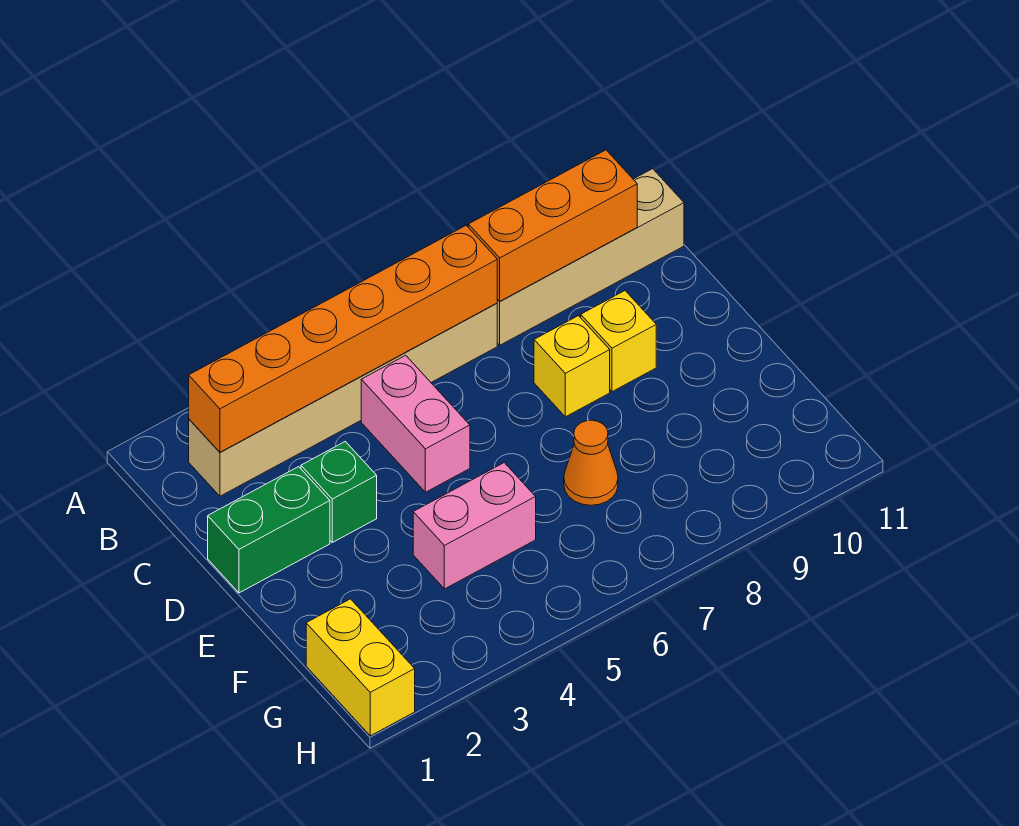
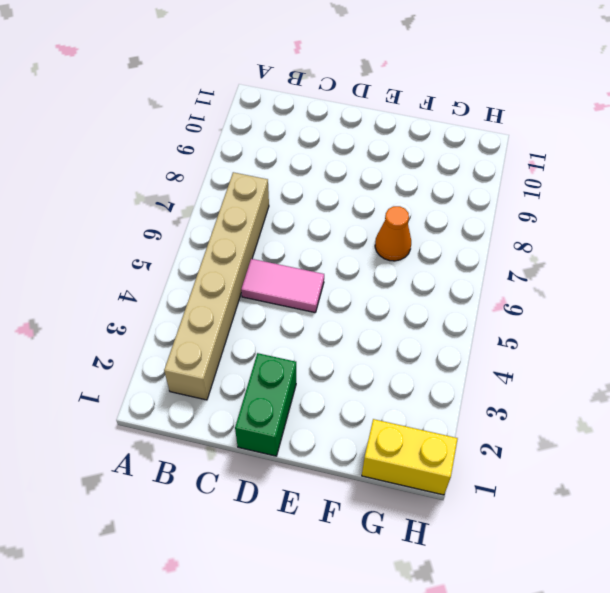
pink 1x2 tile [241,259,324,313] -> pink 1x2 brick [361,355,470,492]
none -> tan 1x4 brick [497,169,684,345]
none -> green 1x1 brick [301,442,377,542]
none -> yellow 1x1 brick [534,316,610,417]

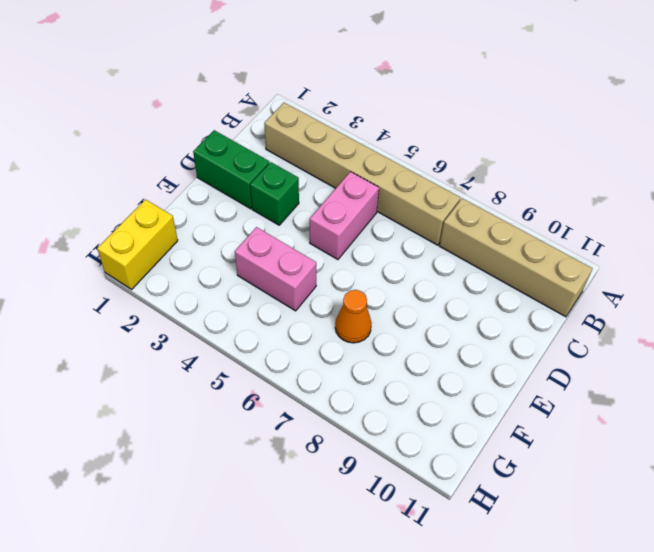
none -> yellow 1x1 brick [534,316,610,417]
none -> yellow 1x1 brick [581,291,656,392]
none -> orange 1x6 brick [189,226,497,452]

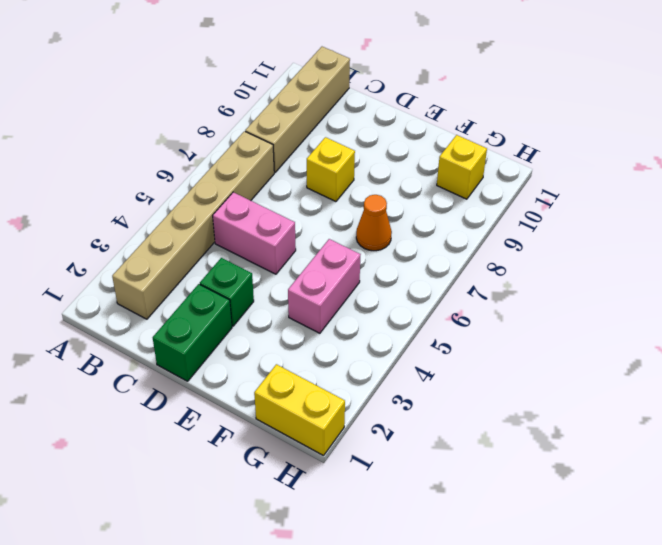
yellow 1x1 brick [437,135,487,199] -> yellow 1x1 brick moved to [581,291,656,392]
none -> orange 1x6 brick [189,226,497,452]
none -> orange 1x3 brick [468,150,637,301]

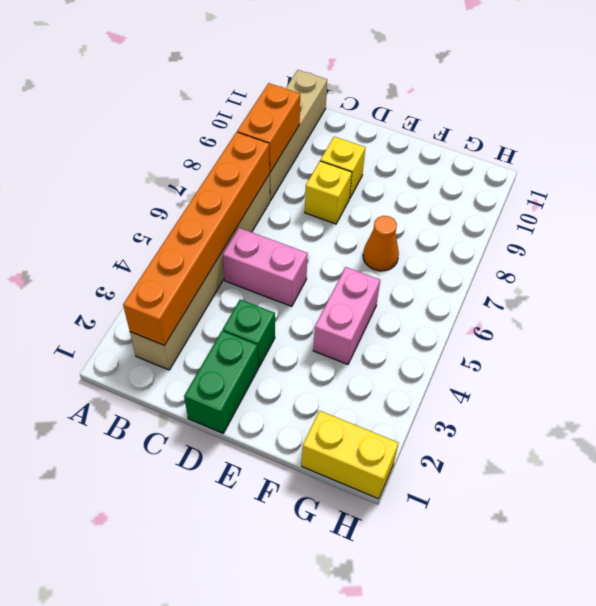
orange 1x2 brick [237,83,300,172] -> orange 1x3 brick [468,150,637,301]

